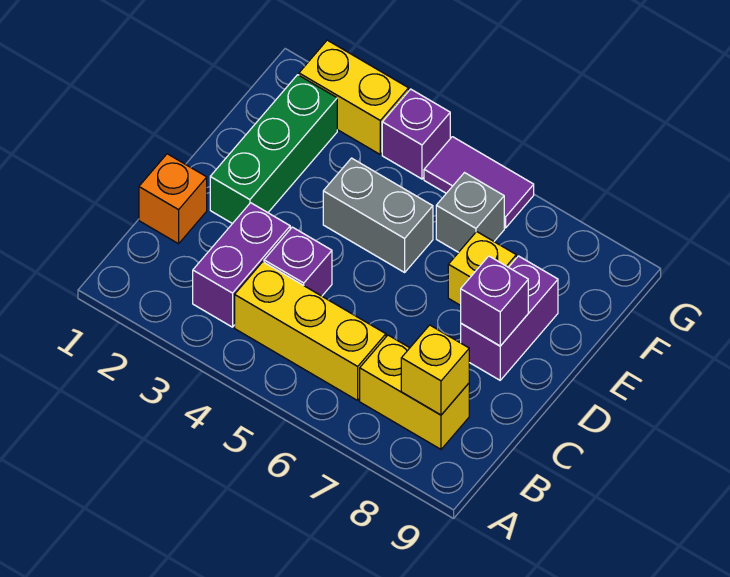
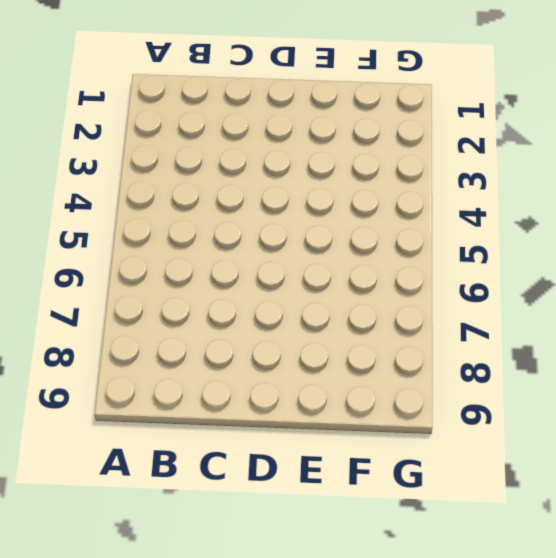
none -> purple 1x2 brick [193,203,290,327]
none -> yellow 1x3 brick [235,262,386,400]
none -> yellow 1x2 brick [360,335,469,449]

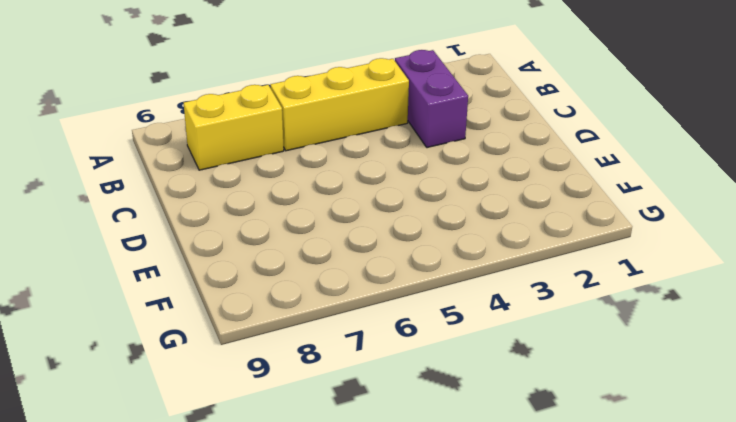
none -> orange 1x1 brick [139,154,207,244]
none -> purple 1x1 brick [264,227,332,296]
none -> green 1x3 brick [210,75,337,224]

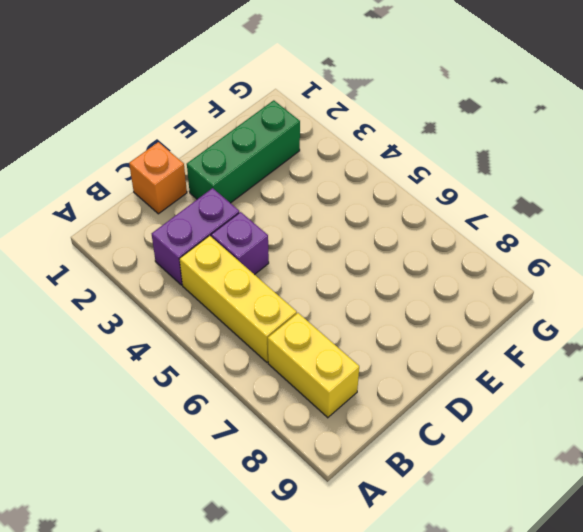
none -> purple 1x2 brick [461,256,558,380]
none -> grey 1x2 brick [323,158,433,272]
none -> yellow 1x1 brick [448,232,516,305]

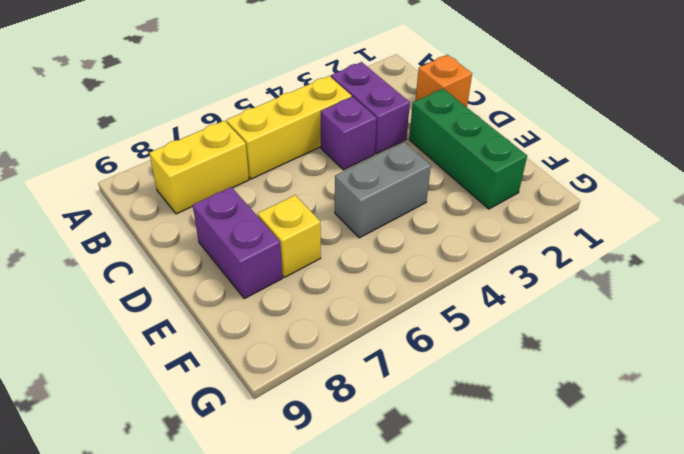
none -> grey 1x1 brick [436,173,504,252]
none -> yellow 1x2 brick [299,40,409,154]
none -> purple 1x1 brick [382,89,450,179]

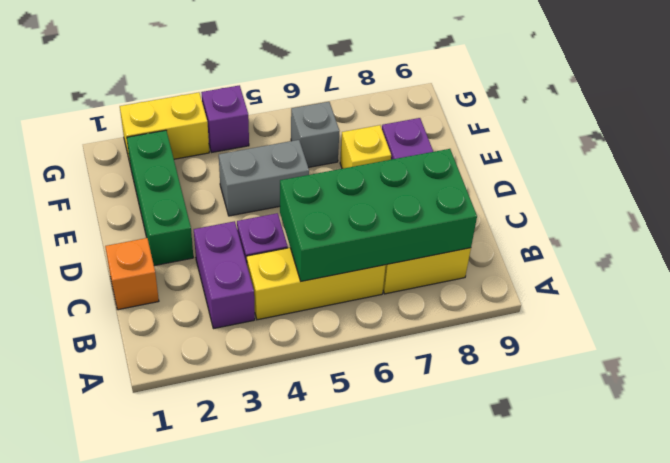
green 2x4 brick [280,149,477,281] -> yellow 1x1 brick [401,325,469,415]
none -> purple 1x2 tile [424,137,534,228]
none -> purple 1x1 brick [461,256,528,346]

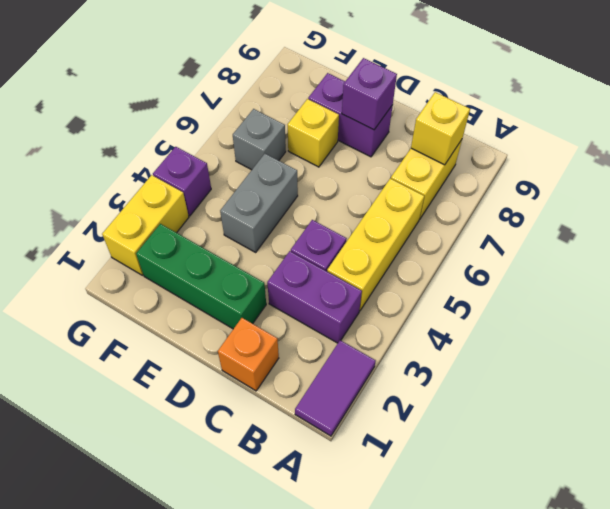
purple 1x2 tile [295,340,376,436] -> purple 1x2 tile moved to [424,137,534,228]

